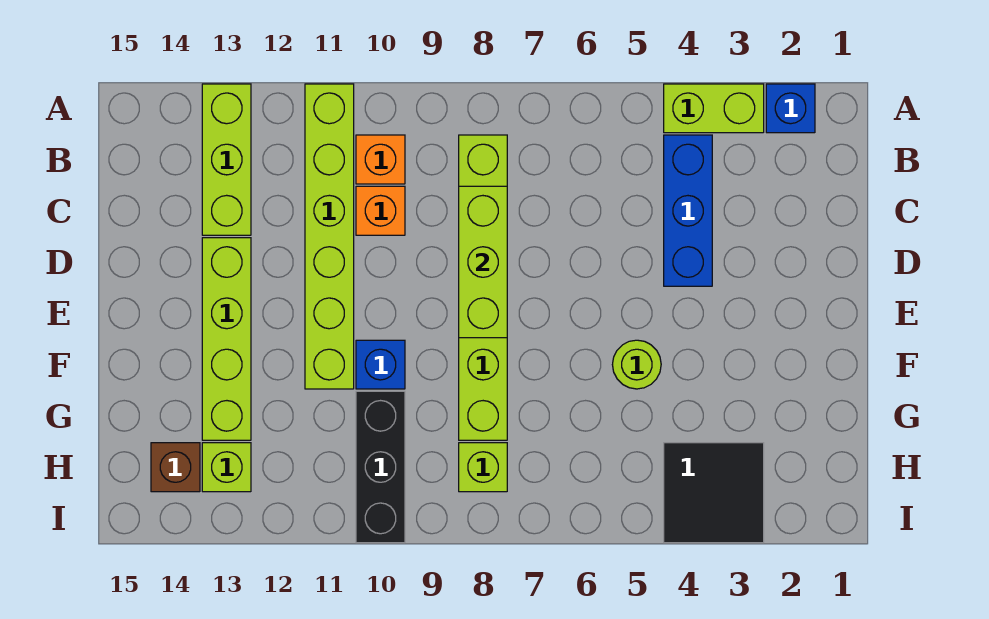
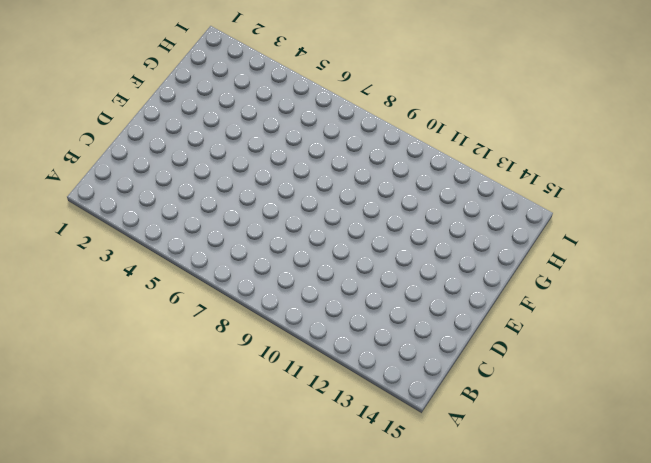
none -> blue 1x1 brick [766,84,815,133]
none -> lime 1x2 brick [664,84,764,133]
none -> lime 1x6 brick [305,84,354,389]

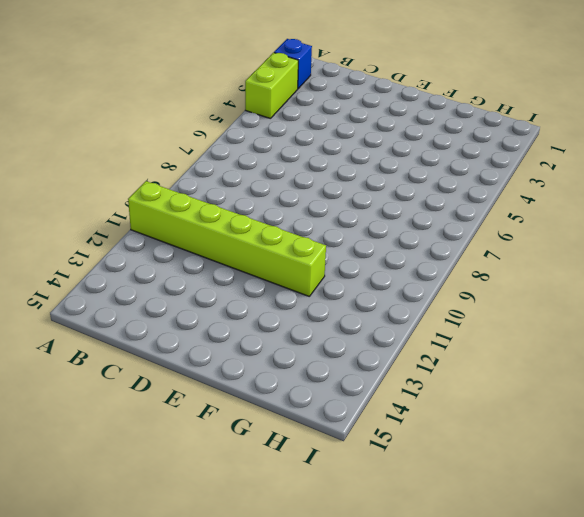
none -> lime 1x3 brick [202,84,251,235]
none -> blue 1x3 brick [664,135,712,286]
none -> lime 1x6 brick [459,135,507,440]

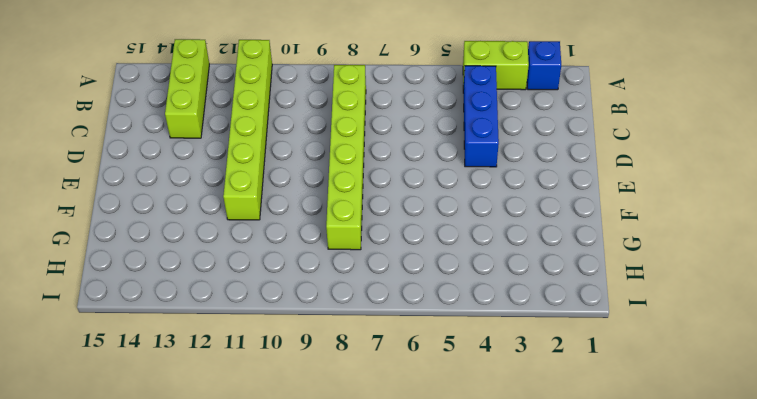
none -> orange 1x1 brick [356,135,405,184]
none -> orange 1x1 brick [356,186,405,235]
none -> lime 1x4 brick [202,238,251,440]

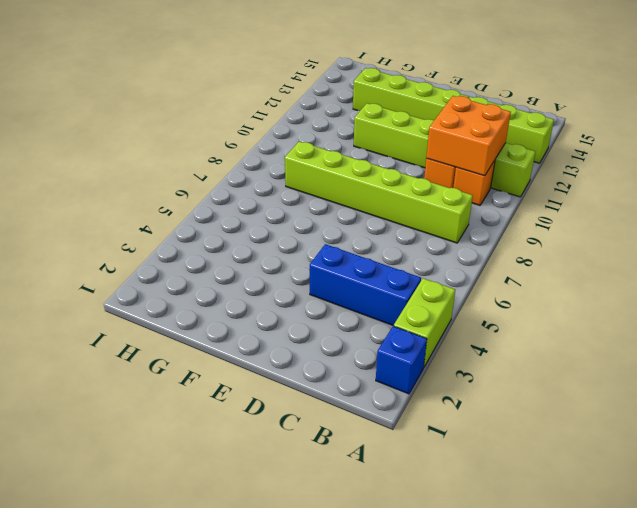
orange 2x2 brick [426,96,511,176] -> none
none -> lime 1x1 round brick [612,340,661,389]
none -> blue 1x1 brick [356,340,405,389]
none -> black 1x3 brick [356,391,405,543]

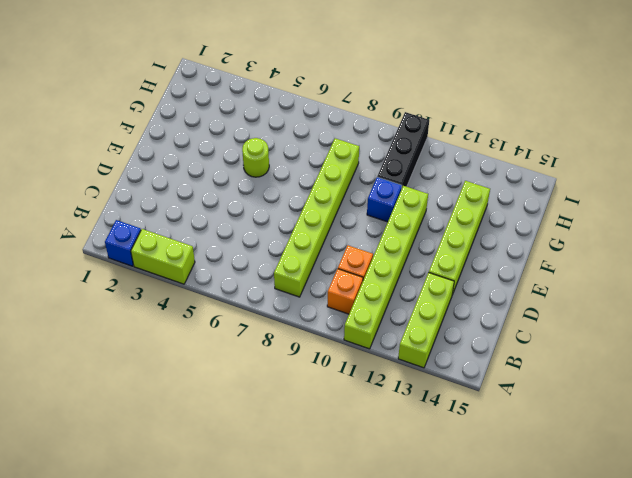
none -> blue 1x3 brick [664,135,712,286]
none -> black 2x2 tile [664,443,764,543]
none -> lime 1x1 brick [459,443,507,492]

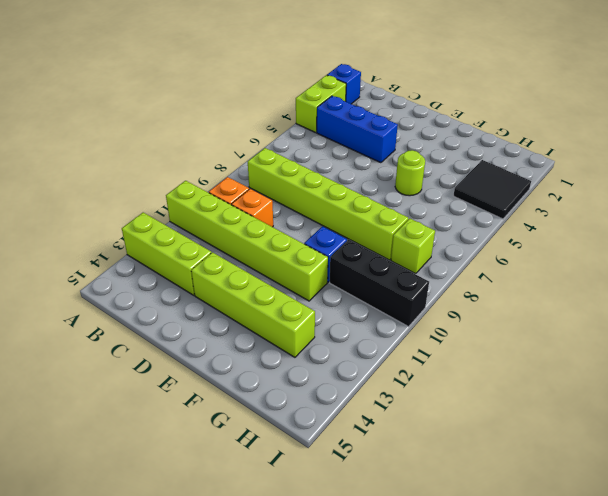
none -> lime 1x1 brick [202,443,251,492]
none -> brown 1x1 brick [151,443,200,492]
none -> lime 1x3 brick [459,186,507,338]

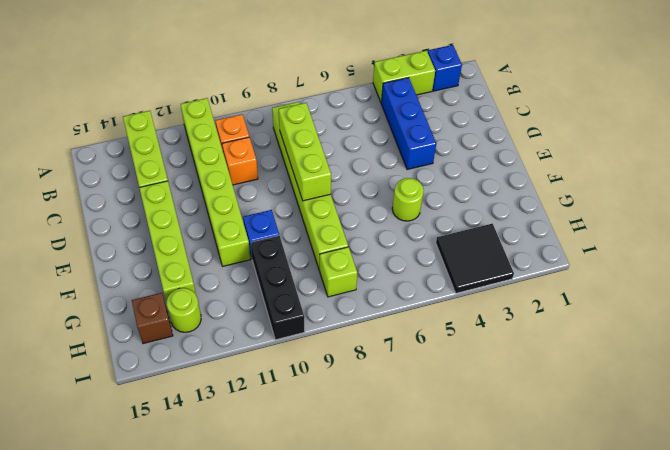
lime 1x1 round brick [167,288,201,332] -> lime 1x1 brick [202,443,251,492]

